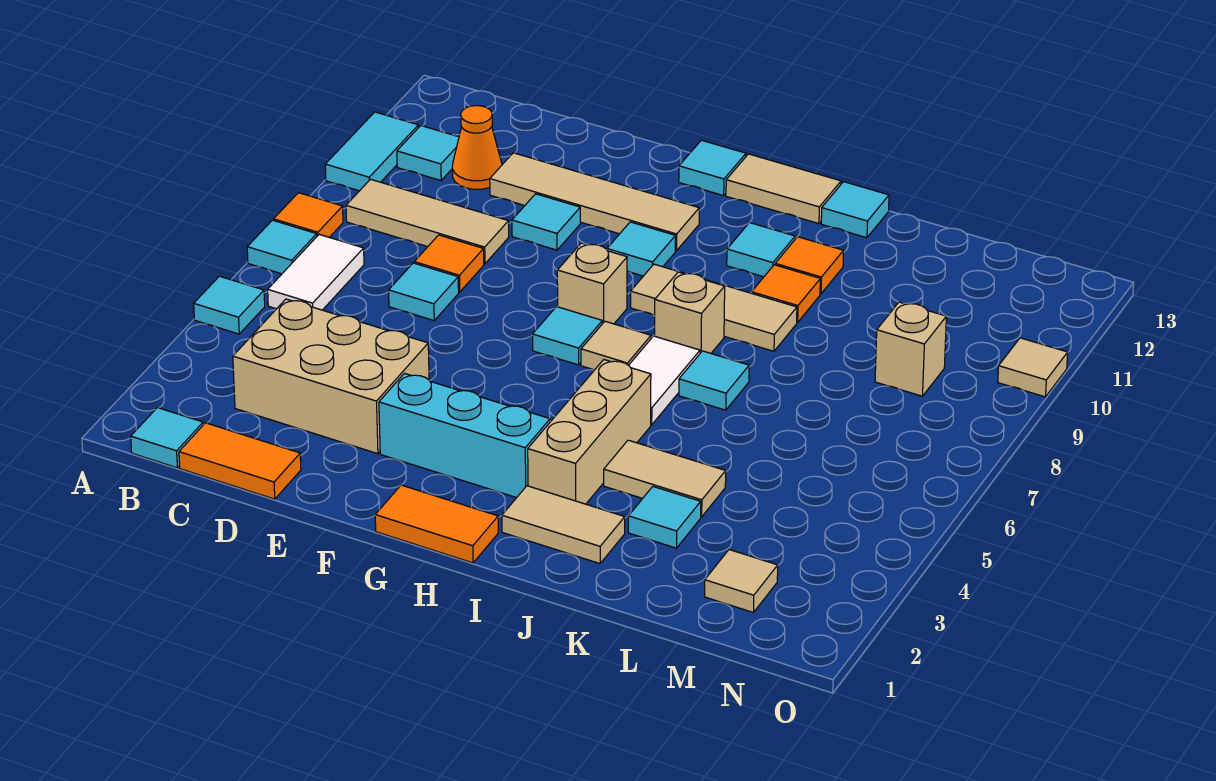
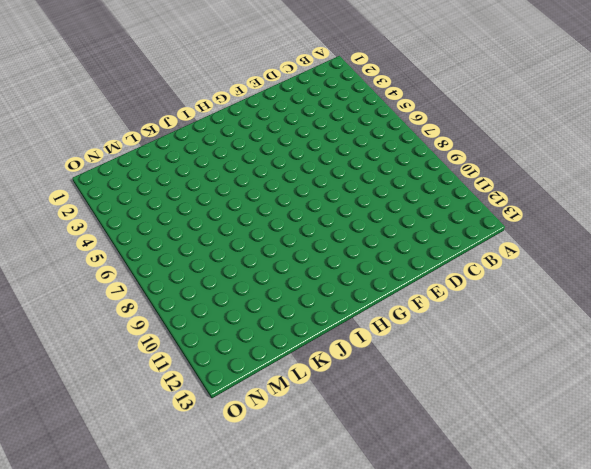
none -> cyan 1x1 tile [194,276,265,334]
none -> cyan 1x1 tile [247,220,317,274]
none -> orange 1x1 tile [274,193,343,237]
none -> cyan 1x2 tile [325,112,418,191]

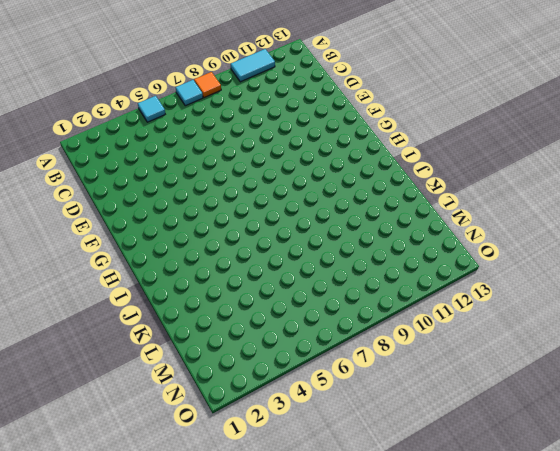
none -> cyan 1x1 tile [131,408,203,468]
none -> white 1x2 tile [268,235,364,310]
none -> tan 1x3 tile [346,179,509,264]
none -> cyan 1x1 tile [397,126,459,180]

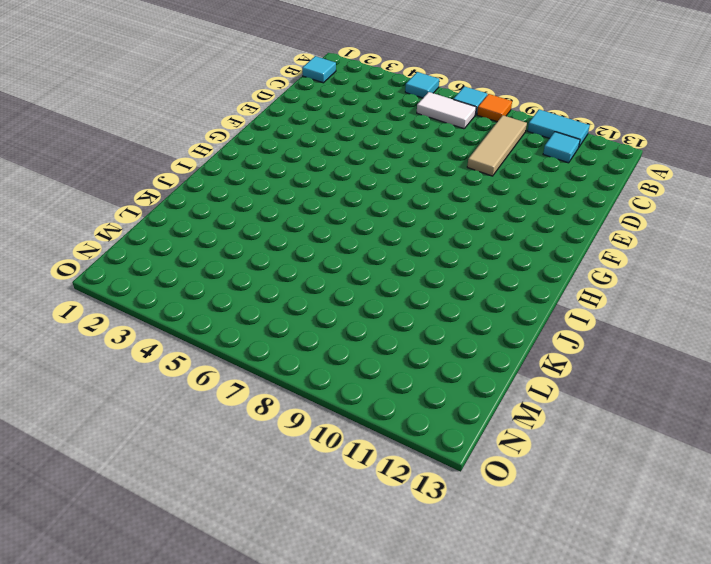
none -> orange 1x2 tile [179,423,301,499]
none -> tan 2x3 brick [233,299,429,454]
none -> orange 1x1 cone [452,106,502,189]
none -> cyan 1x1 tile [389,263,459,321]

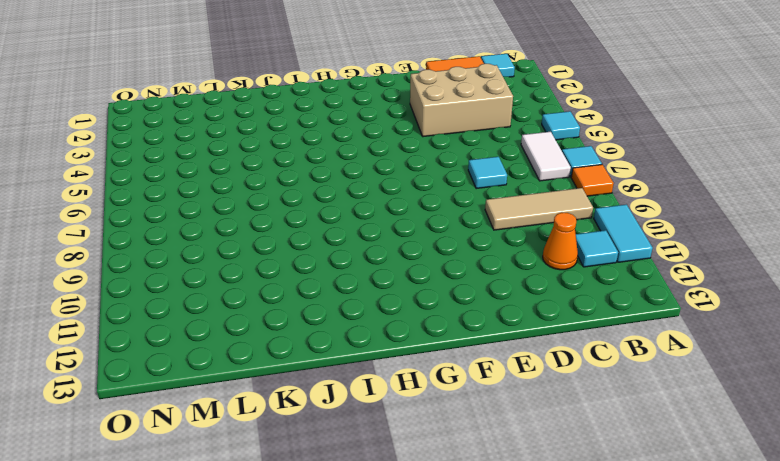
none -> orange 1x1 tile [414,235,484,292]
none -> tan 1x4 tile [490,153,699,251]
none -> cyan 1x1 tile [512,194,580,250]
none -> cyan 1x3 brick [379,373,550,498]

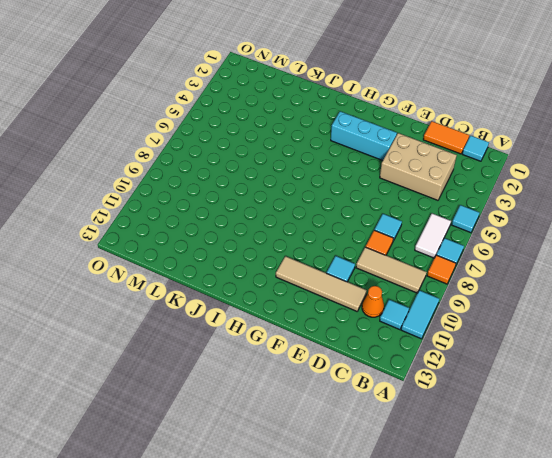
none -> orange 1x2 tile [375,485,498,563]
none -> cyan 1x1 tile [532,307,602,365]
none -> tan 1x1 brick [557,243,627,324]
none -> cyan 1x1 tile [607,222,676,276]

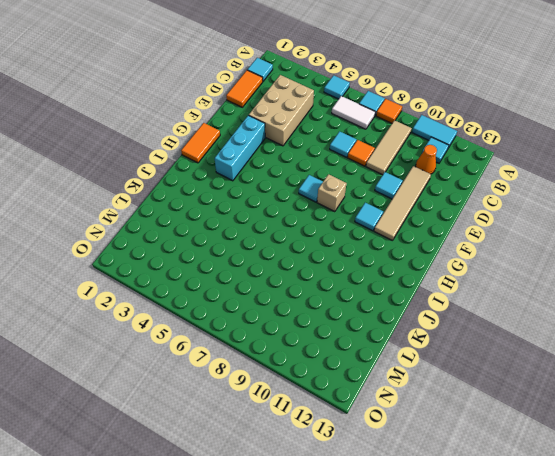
none -> cyan 1x1 tile [679,140,746,196]
none -> tan 1x1 tile [581,321,651,370]
none -> tan 1x3 tile [631,264,797,351]
none -> tan 1x2 tile [726,154,841,224]

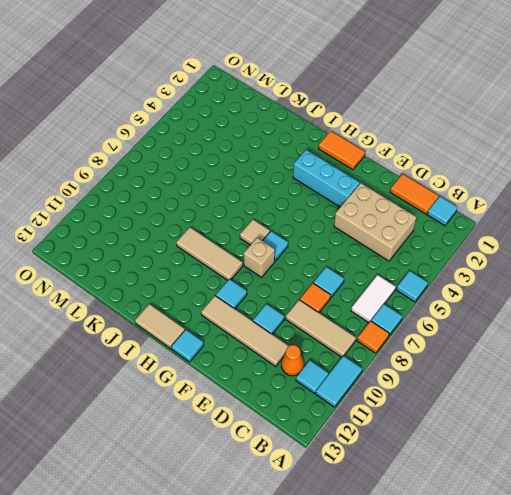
none -> tan 1x2 tile [502,486,625,564]
none -> tan 1x3 brick [528,360,651,504]
none -> white 1x2 tile [629,336,700,425]
none -> tan 1x1 brick [655,272,725,353]

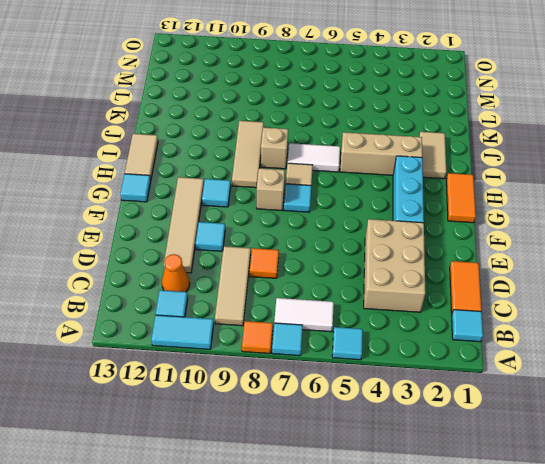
none -> cyan 1x1 tile [389,263,459,321]
none -> cyan 1x1 tile [727,223,795,277]
none -> tan 1x2 tile [604,440,726,517]
none -> cyan 1x1 tile [679,351,749,410]

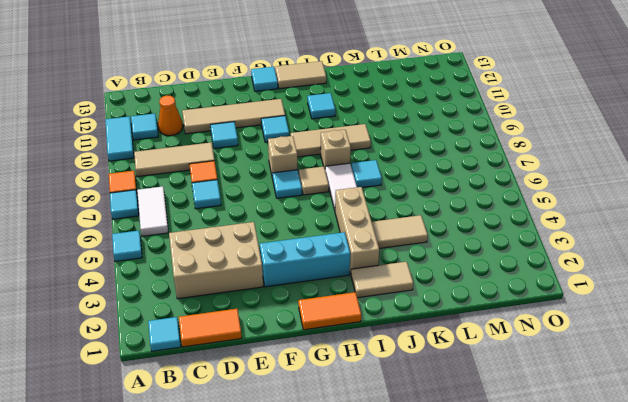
none -> orange 1x1 tile [752,265,820,322]
none -> orange 1x1 tile [775,237,844,294]
none -> cyan 1x1 tile [821,182,889,238]
none -> cyan 1x1 tile [628,487,701,548]

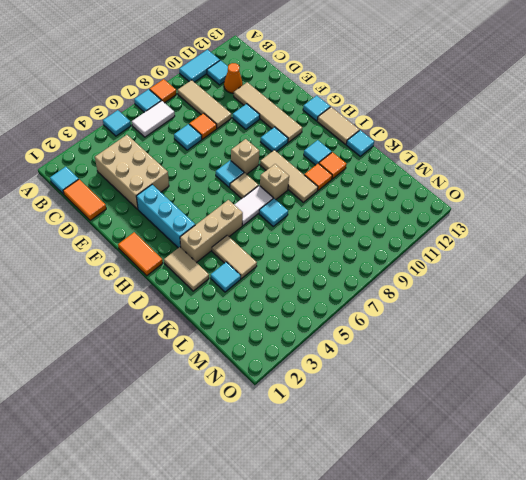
none -> tan 1x1 tile [705,550,778,613]
none -> tan 1x1 brick [875,302,946,396]
none -> tan 1x1 tile [998,338,1068,397]

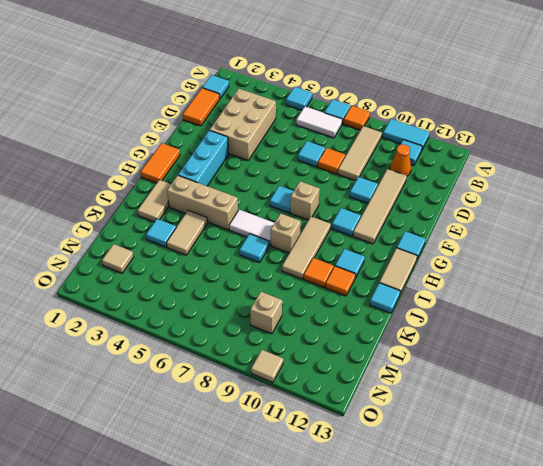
none -> tan 1x1 tile [581,321,651,370]

